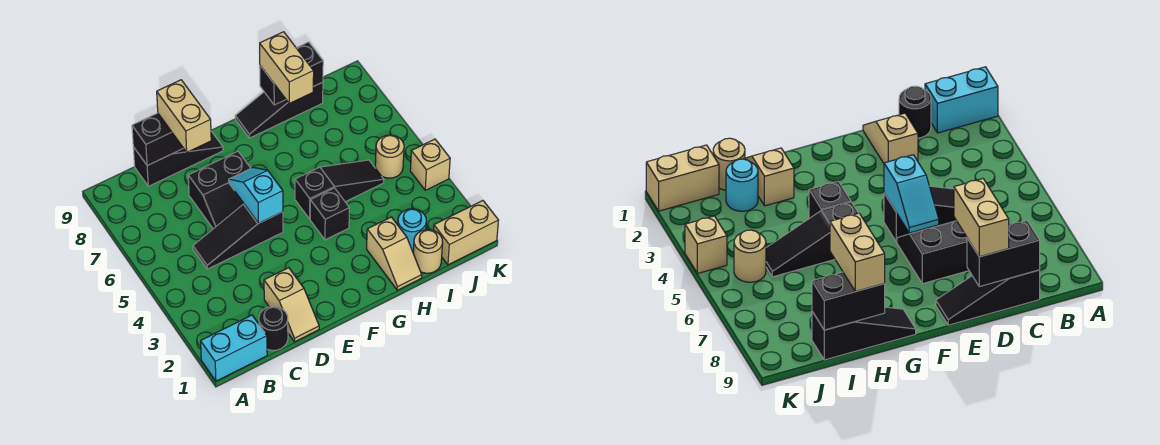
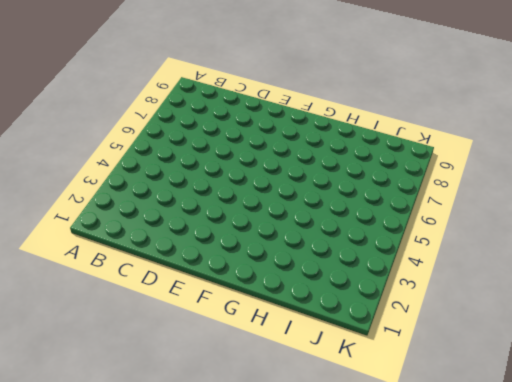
none -> cyan 1x2 brick [201,315,267,381]
none -> black 1x1 round brick [259,306,288,351]
none -> black 1x3 slope [193,204,283,269]

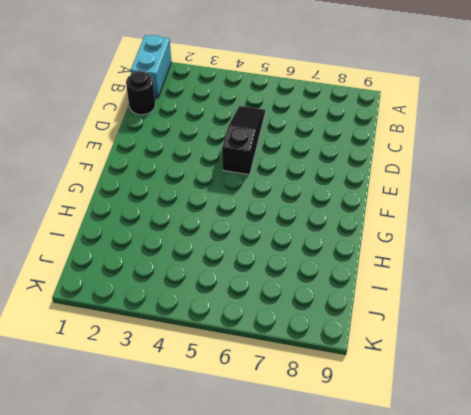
none -> black 1x3 slope [133,131,223,186]
none -> tan 1x2 slope [264,268,319,342]
none -> black 2x2 slope [188,151,251,229]

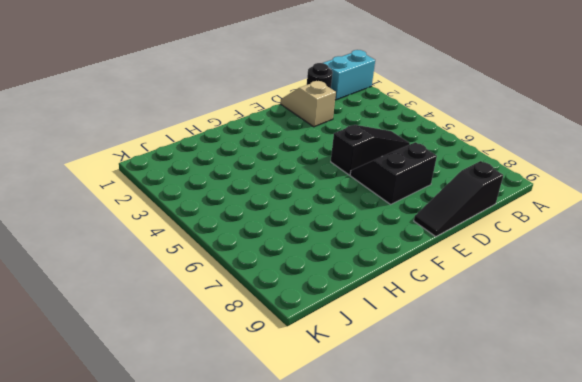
none -> black 1x1 brick [310,188,349,240]
none -> black 1x3 slope [295,160,384,219]
none -> black 1x3 slope [235,82,323,138]

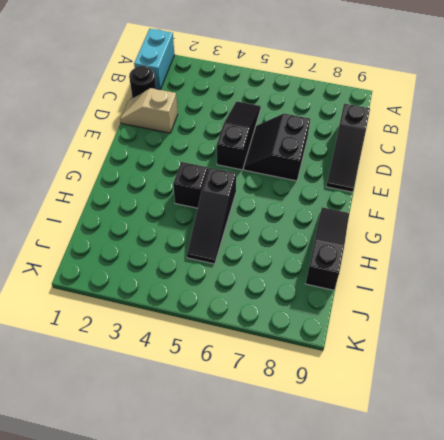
none -> tan 1x2 slope [367,217,422,290]
none -> tan 1x1 round brick [413,230,443,273]
none -> cyan 1x1 round brick [398,209,426,251]

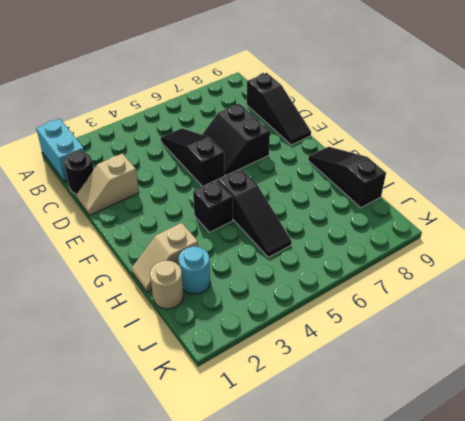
none -> tan 1x2 brick [434,201,499,265]
none -> tan 1x1 round brick [375,135,404,178]
none -> tan 1x1 brick [410,139,450,190]

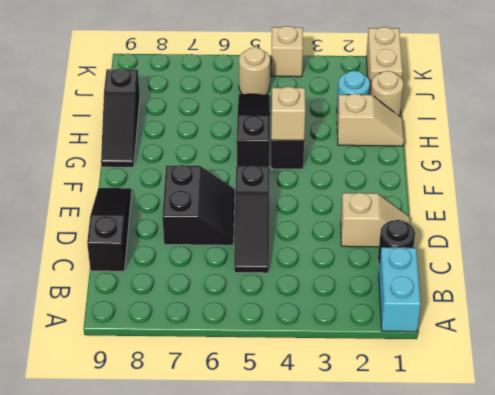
tan 1x1 brick [271,87,305,140] -> none
none -> black 1x2 brick [132,113,183,166]
none -> cyan 1x2 slope [229,167,283,223]
none -> black 1x2 brick [260,42,323,105]

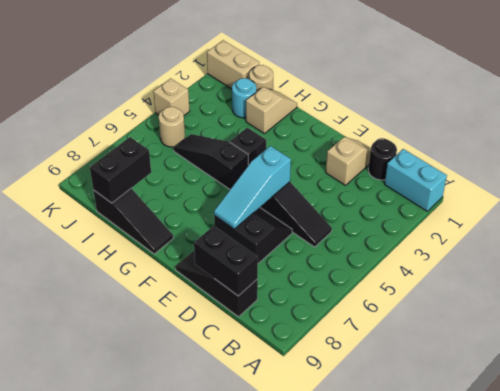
cyan 1x3 slope [214,146,291,229] -> cyan 1x2 slope [229,167,283,223]
black 1x2 brick [90,137,151,203] -> black 1x2 brick turned to [260,42,323,105]
none -> tan 1x2 brick [157,80,211,152]
none -> tan 1x2 brick [260,32,314,103]

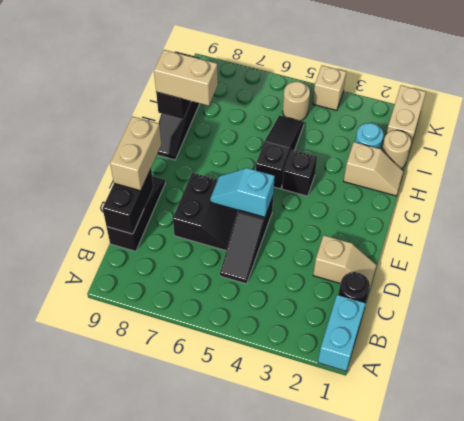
tan 1x2 brick [110,116,161,191] -> tan 1x2 brick turned to [157,80,211,152]

